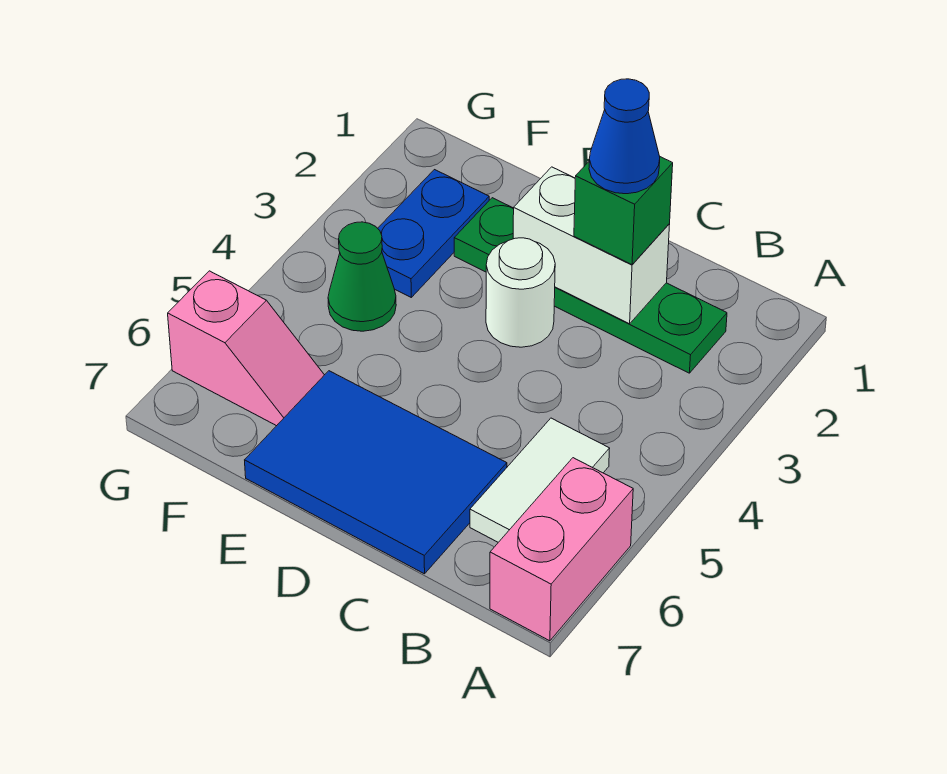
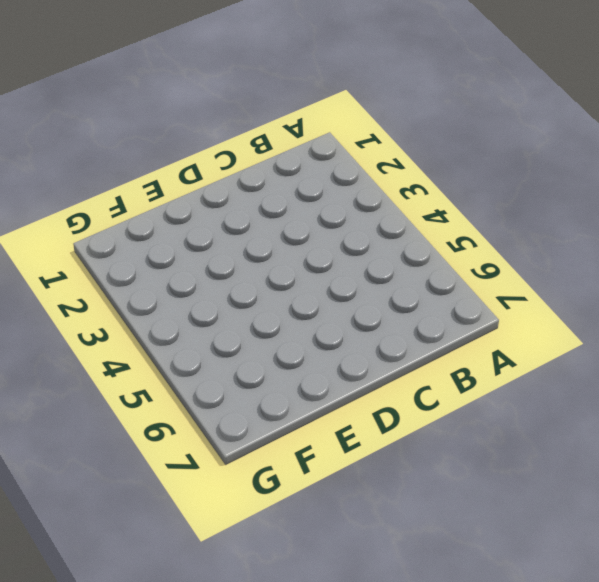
none -> pink 1x2 brick [490,458,633,641]
none -> green 1x4 plate [454,198,727,373]

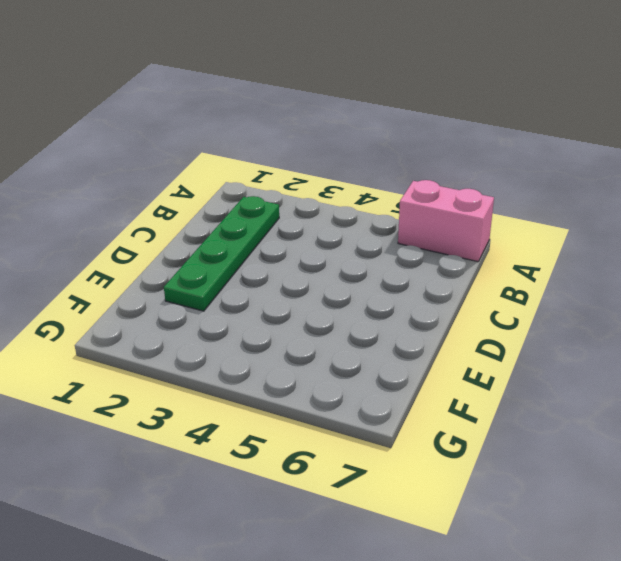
none -> white 1x2 tile [470,418,610,542]
none -> blue 2x3 tile [245,371,507,574]

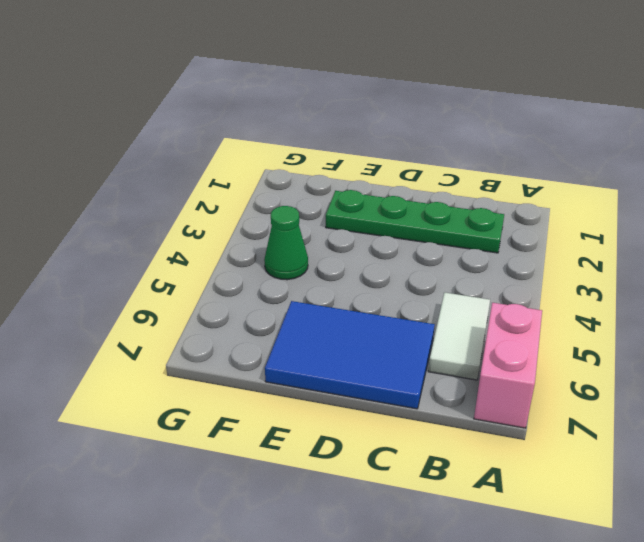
none -> white 1x1 round brick [486,238,555,347]
none -> blue 1x2 plate [378,170,489,297]

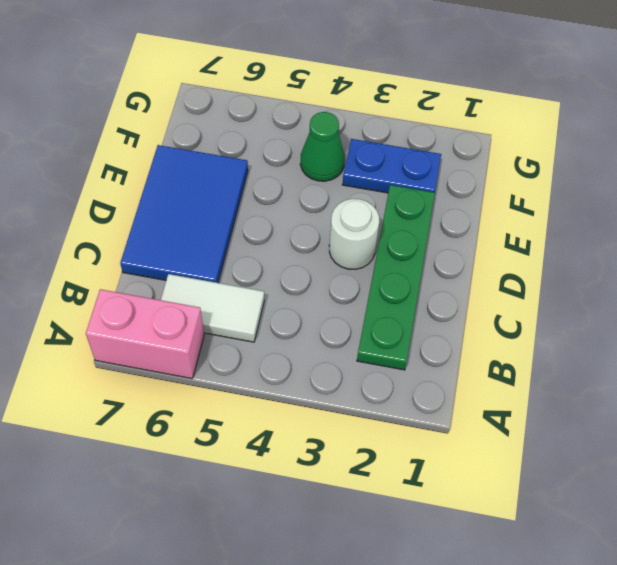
none -> pink 1x2 slope [168,271,324,426]
none -> white 1x2 brick [513,167,670,324]

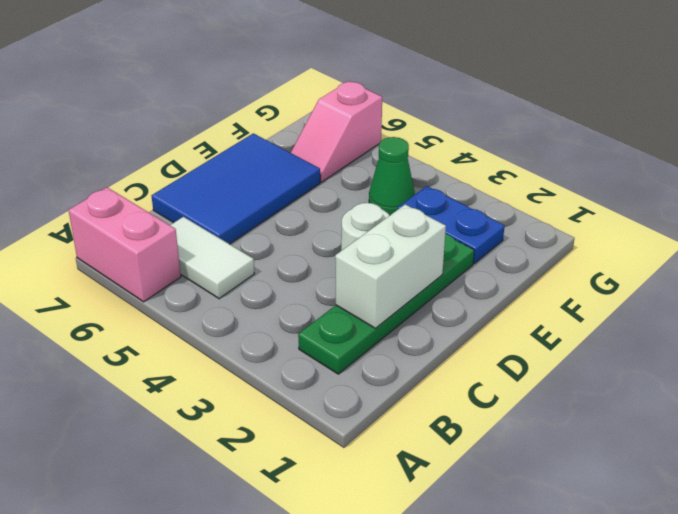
none -> green 1x1 brick [574,157,673,264]
none -> blue 1x1 cone [589,79,660,194]

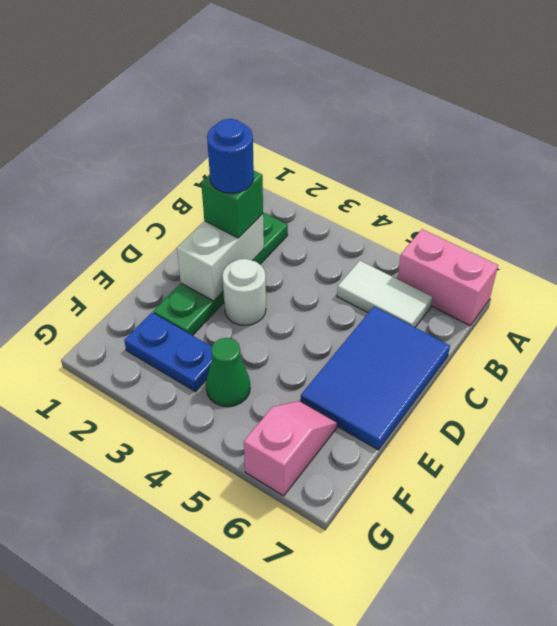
blue 1x1 round brick [207,119,254,193] -> blue 1x1 cone [589,79,660,194]

